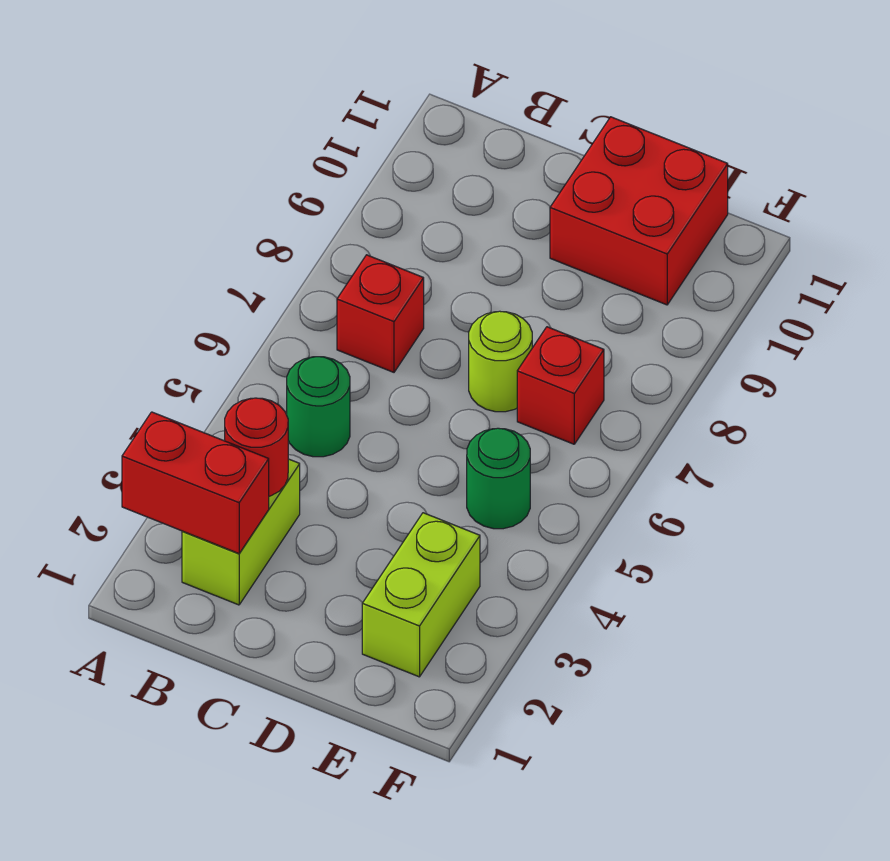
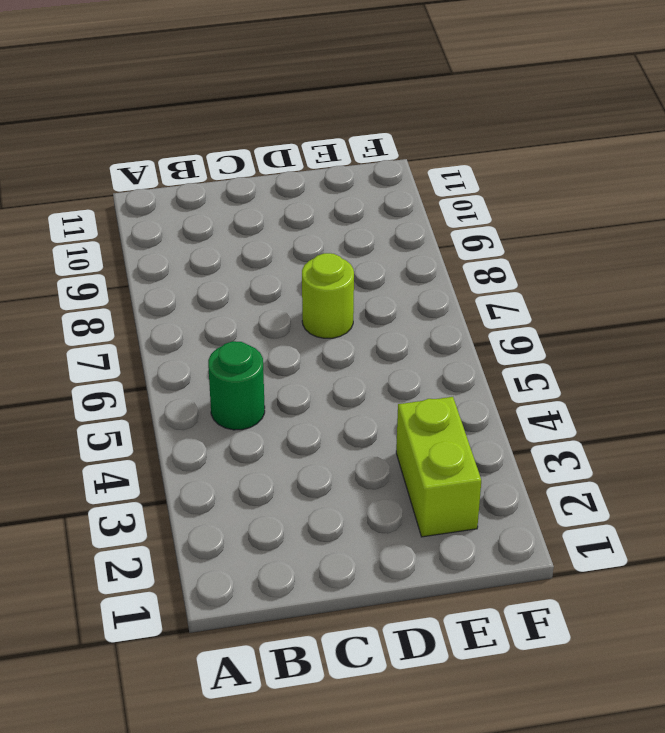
none -> lime 1x2 brick [182,459,300,605]
none -> red 1x1 brick [337,255,424,372]

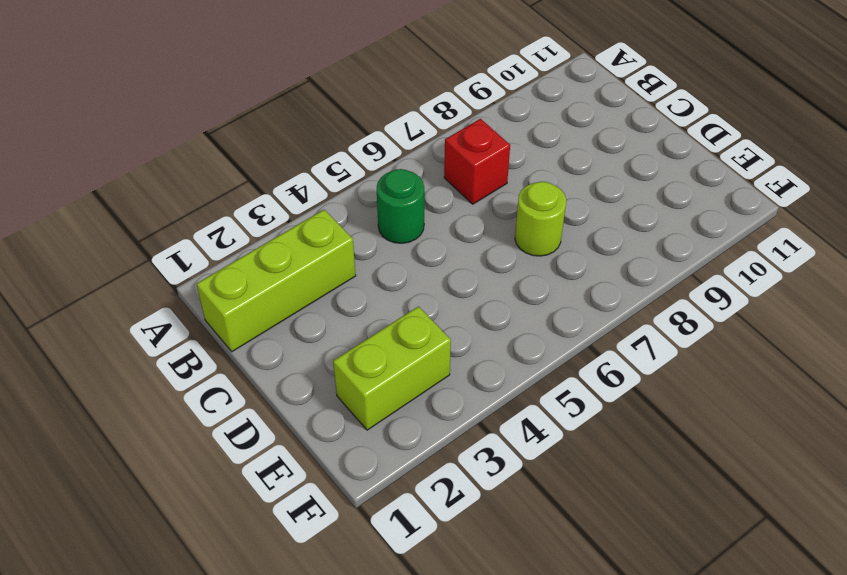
lime 1x3 brick [197,210,356,352] -> lime 1x2 brick [182,459,300,605]
none -> red 2x2 brick [550,117,728,305]
none -> green 1x1 round brick [467,428,530,529]

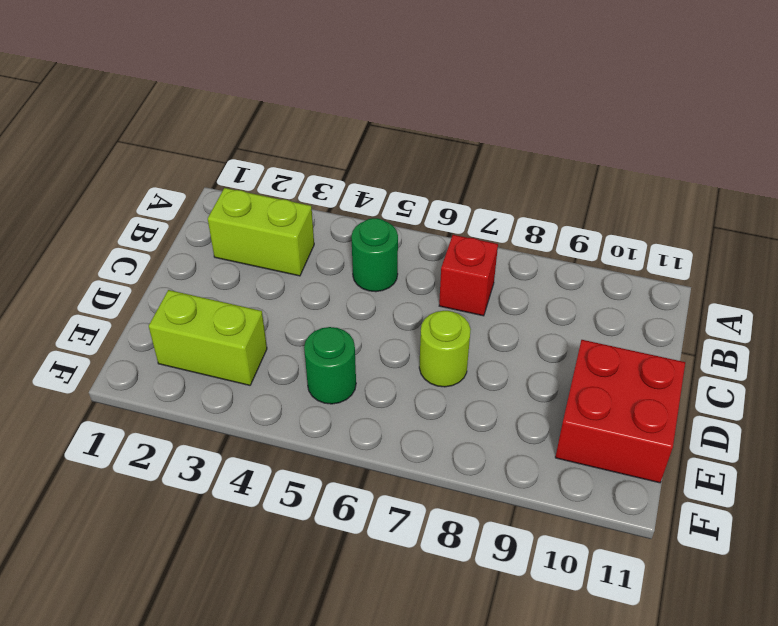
none -> red 1x1 brick [517,327,604,444]
none -> red 1x2 brick [122,412,269,553]

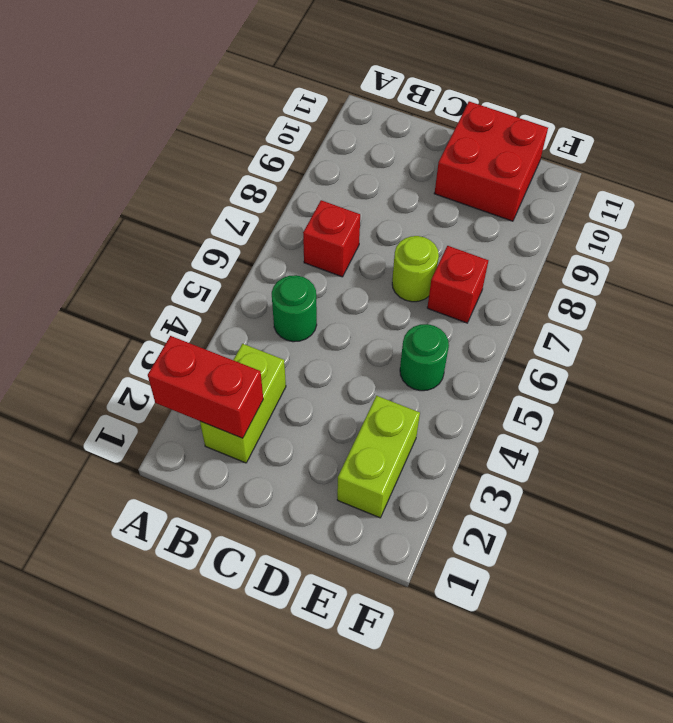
none -> red 1x1 round brick [225,398,288,496]

